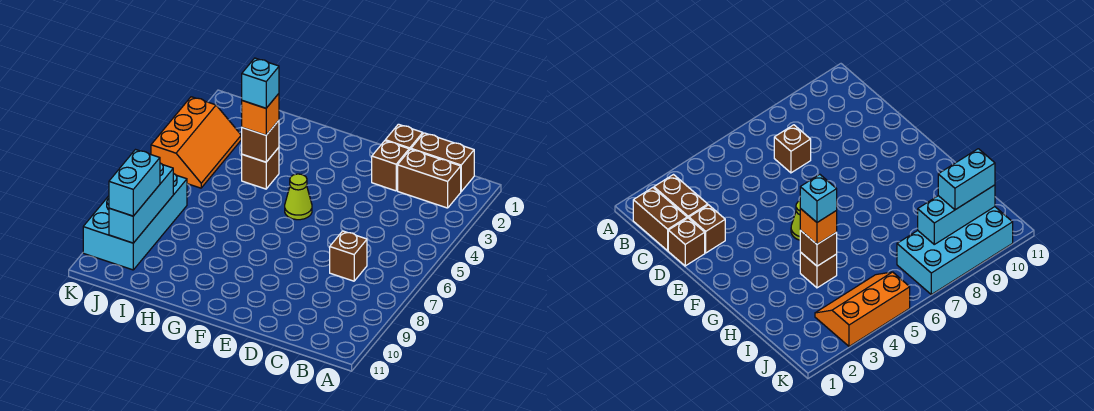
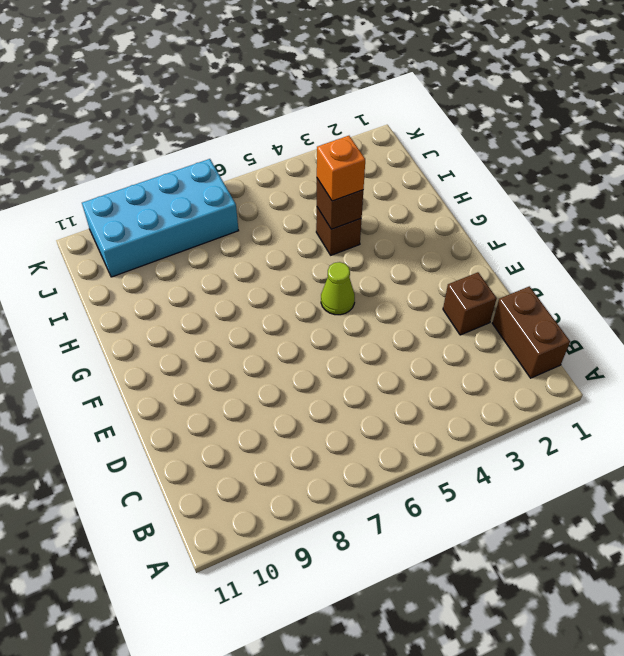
none -> brown 1x2 brick [398,149,461,208]
none -> brown 1x1 brick [330,231,367,281]
none -> brown 1x1 brick [385,124,423,150]

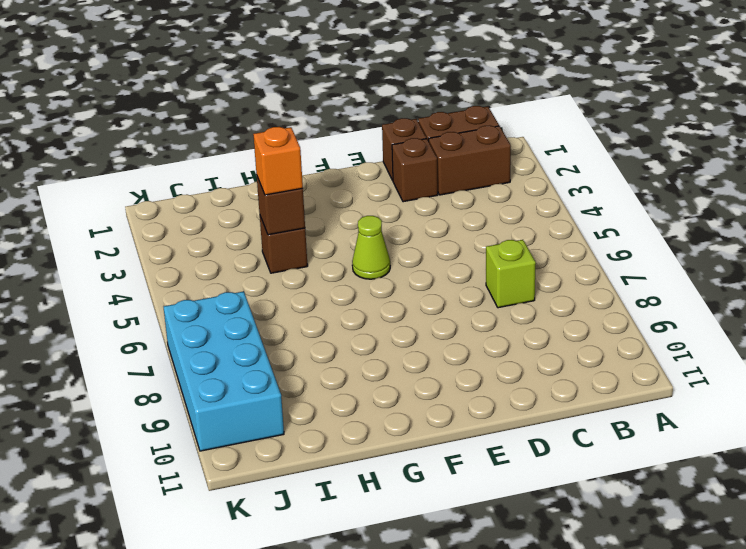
lime 1x1 brick [486,240,536,308] -> brown 1x1 brick [330,231,367,281]
none -> orange 2x3 slope [151,97,241,188]
none -> cyan 1x3 brick [109,163,173,243]
none -> cyan 1x2 brick [109,150,160,216]

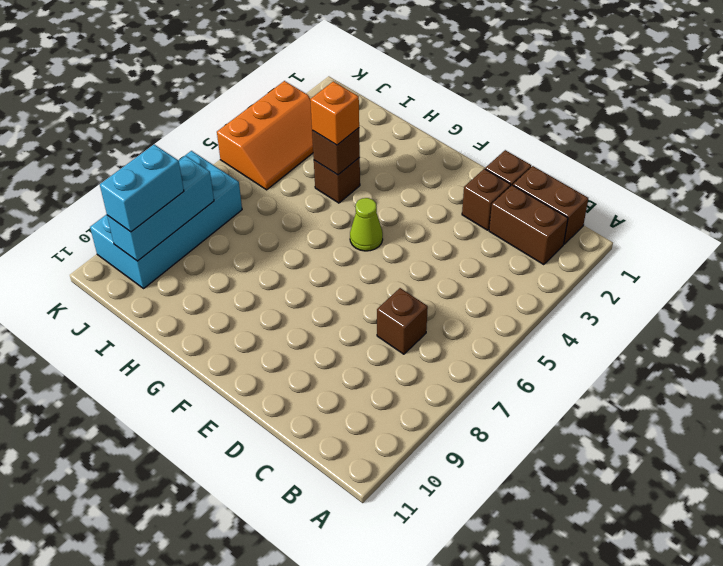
none -> cyan 1x1 brick [242,58,279,108]

